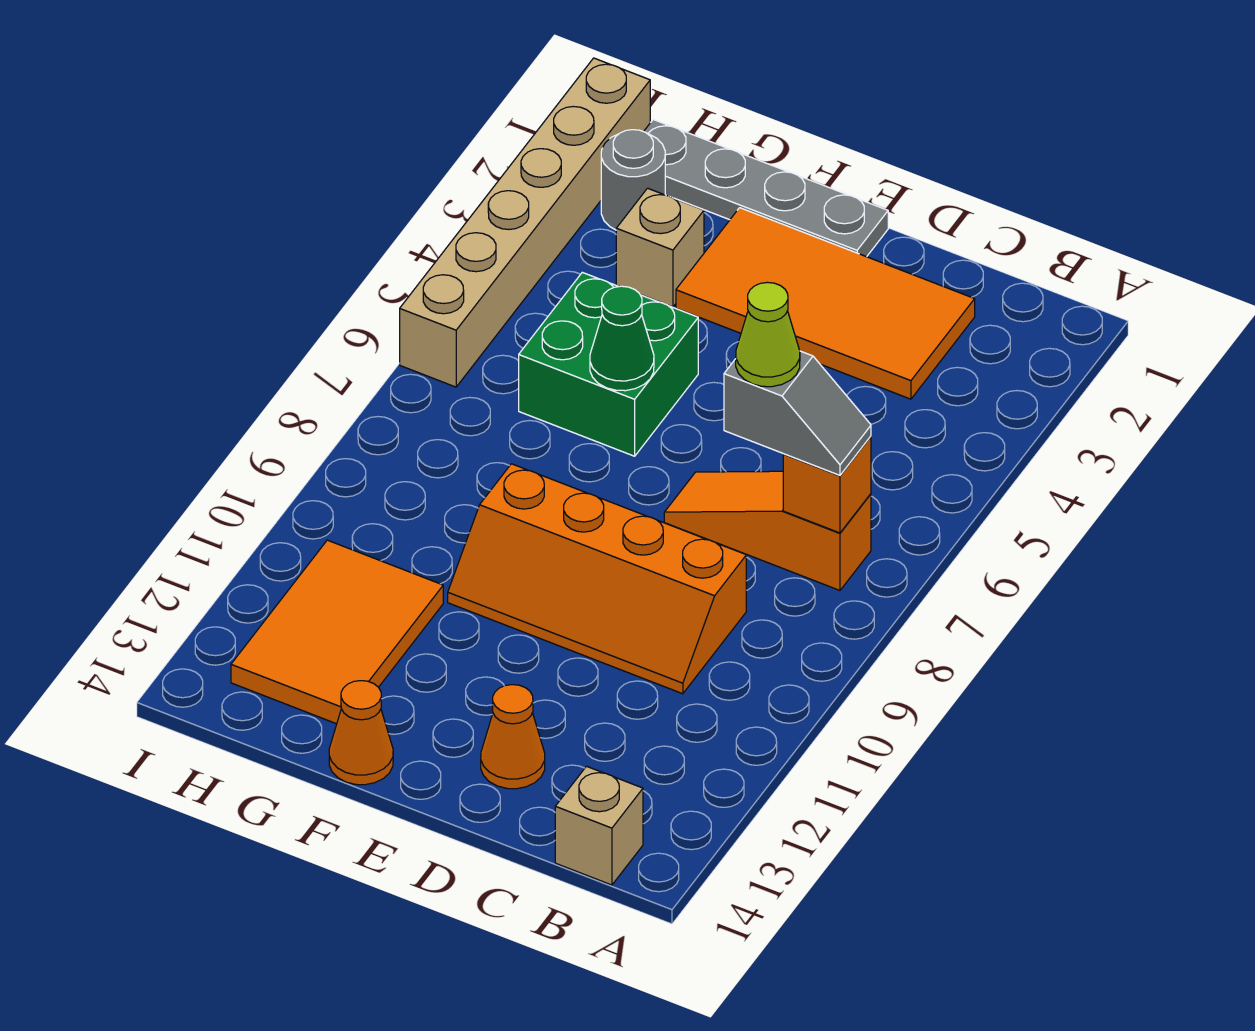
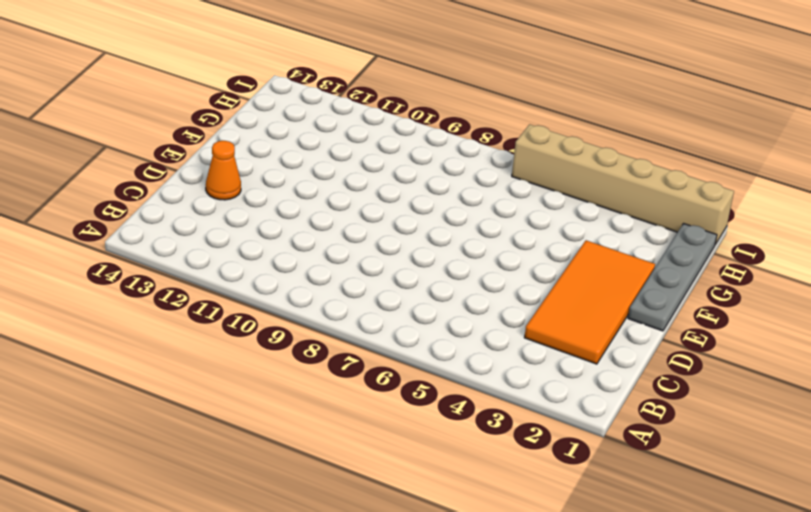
none -> orange 1x3 slope [664,471,871,590]
none -> tan 1x1 brick [555,766,643,885]
none -> orange 2x4 slope [448,464,746,694]

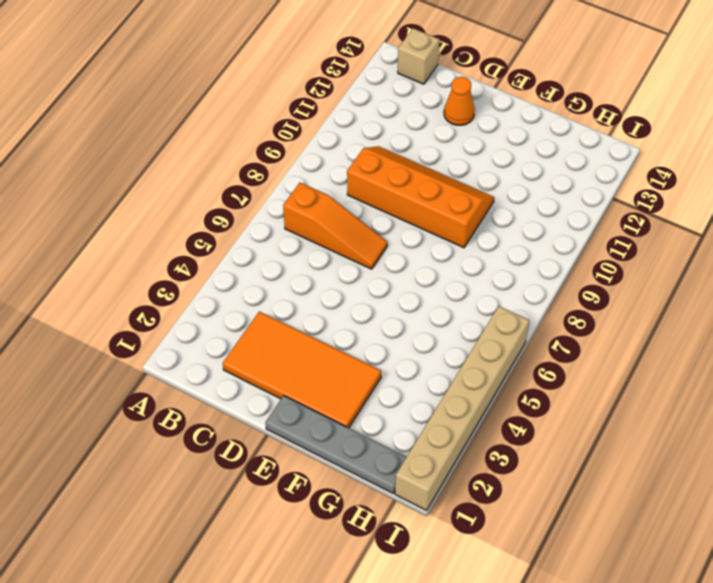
none -> green 2x2 brick [519,272,698,456]
none -> orange 1x1 cone [329,681,393,785]
none -> tan 1x1 brick [616,188,704,307]

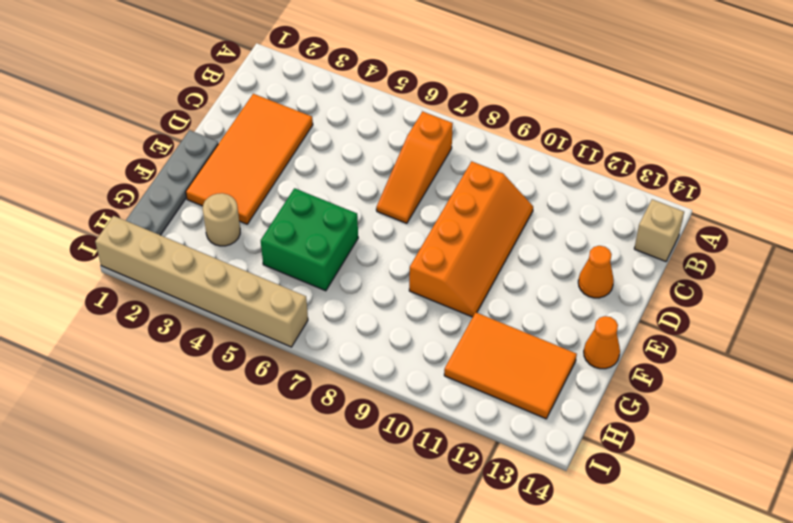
tan 1x1 round brick [203,193,240,246] -> tan 1x1 brick [616,188,704,307]
none -> grey 1x1 round brick [601,130,665,230]
none -> orange 1x1 brick [783,436,871,533]
none -> green 1x1 cone [590,286,654,391]

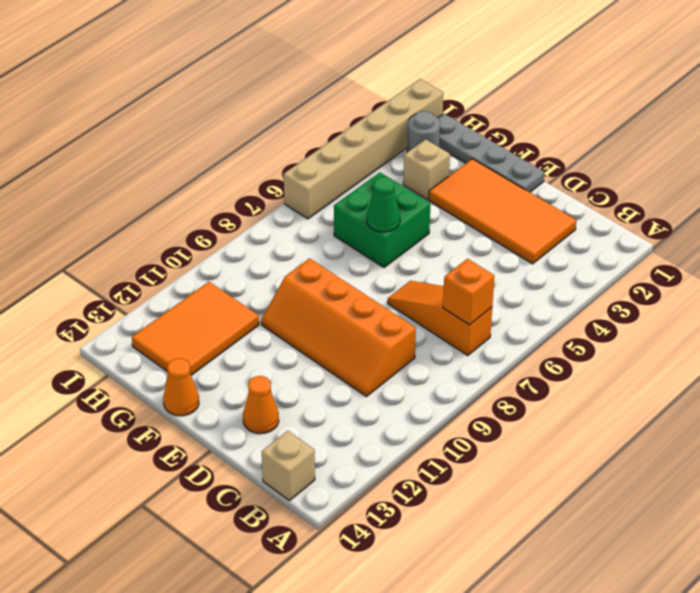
none -> grey 1x2 slope [724,351,871,475]
none -> lime 1x1 cone [736,282,800,387]

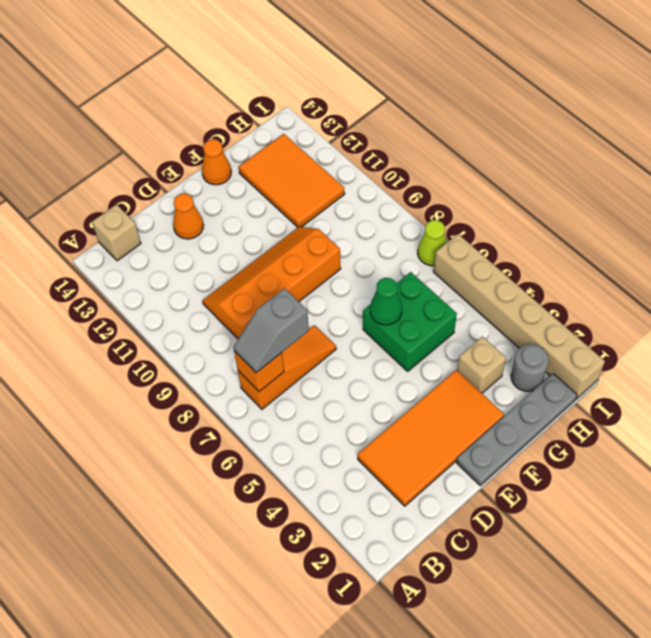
lime 1x1 cone [418,220,447,266] -> lime 1x1 cone moved to [736,282,800,387]

